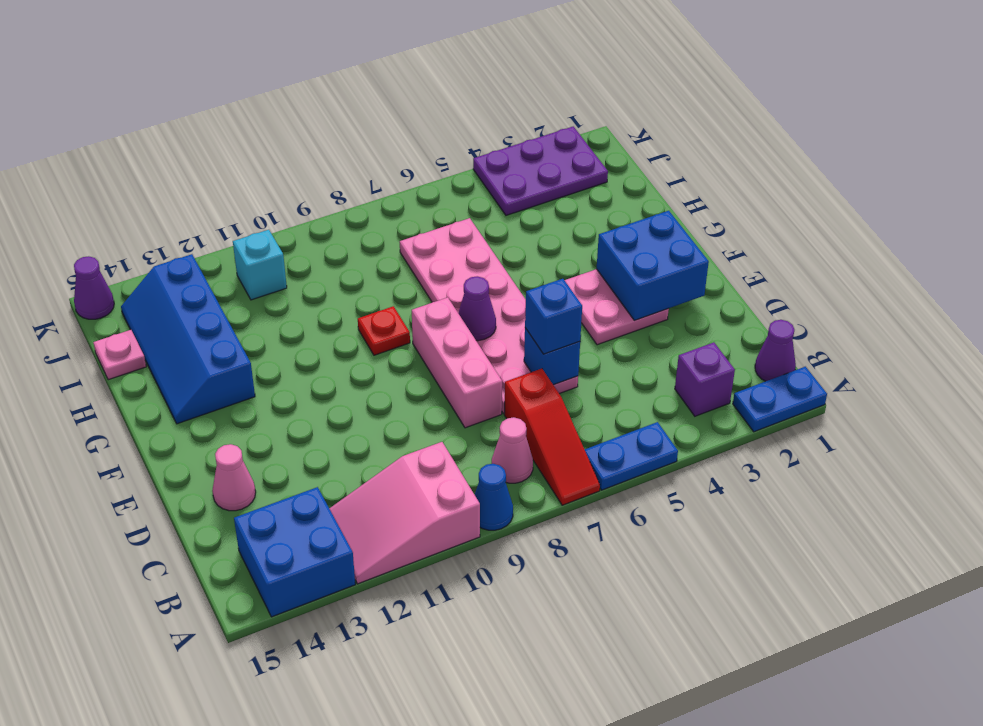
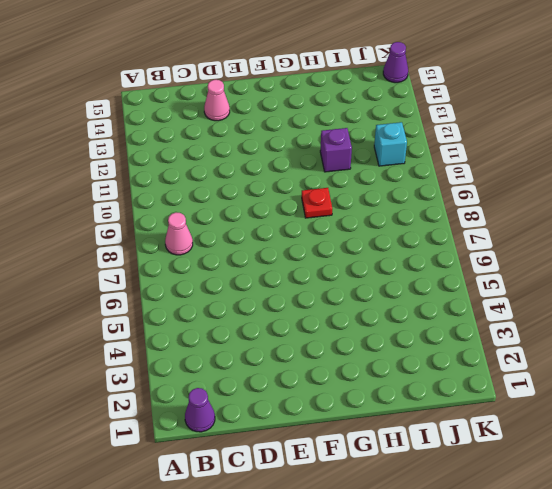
purple 1x1 brick [320,128,352,172] -> purple 1x1 brick moved to [675,342,735,416]
none -> blue 1x2 plate [733,367,827,432]
none -> blue 1x2 plate [585,422,678,490]
none -> red 1x3 slope [504,369,600,505]

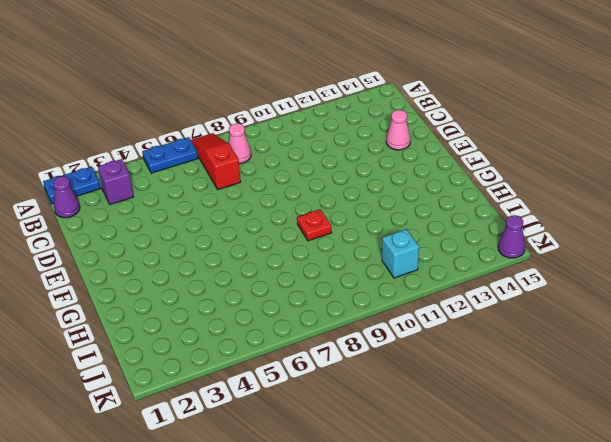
none -> blue 1x1 cone [475,464,513,530]
none -> pink 2x3 slope [329,442,480,584]
none -> blue 2x2 brick [234,487,355,617]

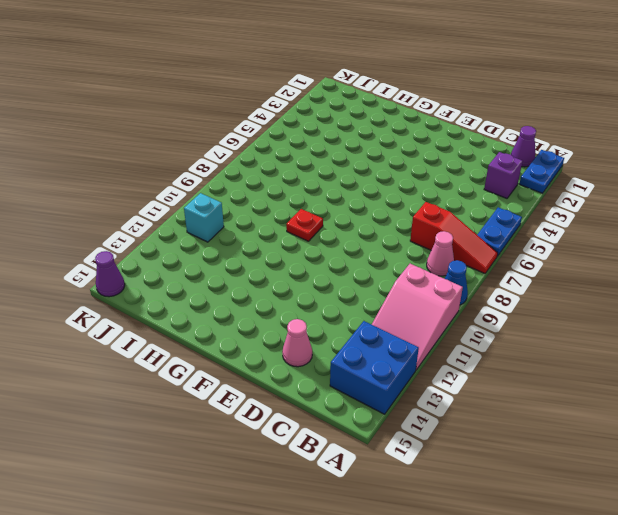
none -> pink 2x6 plate [400,218,578,414]
none -> pink 1x3 brick [412,297,502,428]
none -> pink 2x2 plate [565,269,669,345]

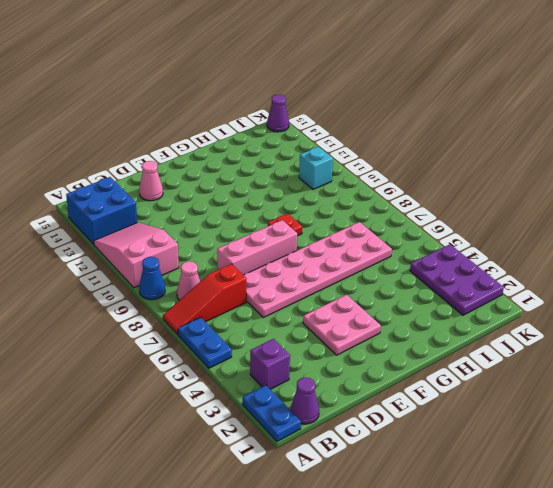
none -> blue 2x4 slope [121,254,255,424]
none -> pink 1x1 plate [93,330,146,380]
none -> blue 1x1 brick [524,328,580,385]

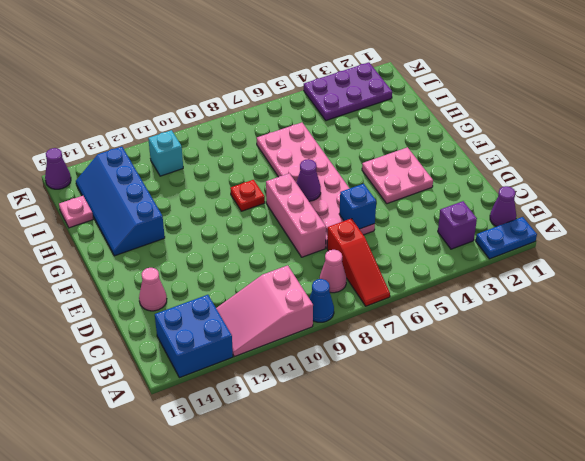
none -> blue 1x2 plate [585,422,678,490]
none -> blue 2x2 brick [597,211,709,321]
none -> blue 1x1 brick [525,279,582,354]

